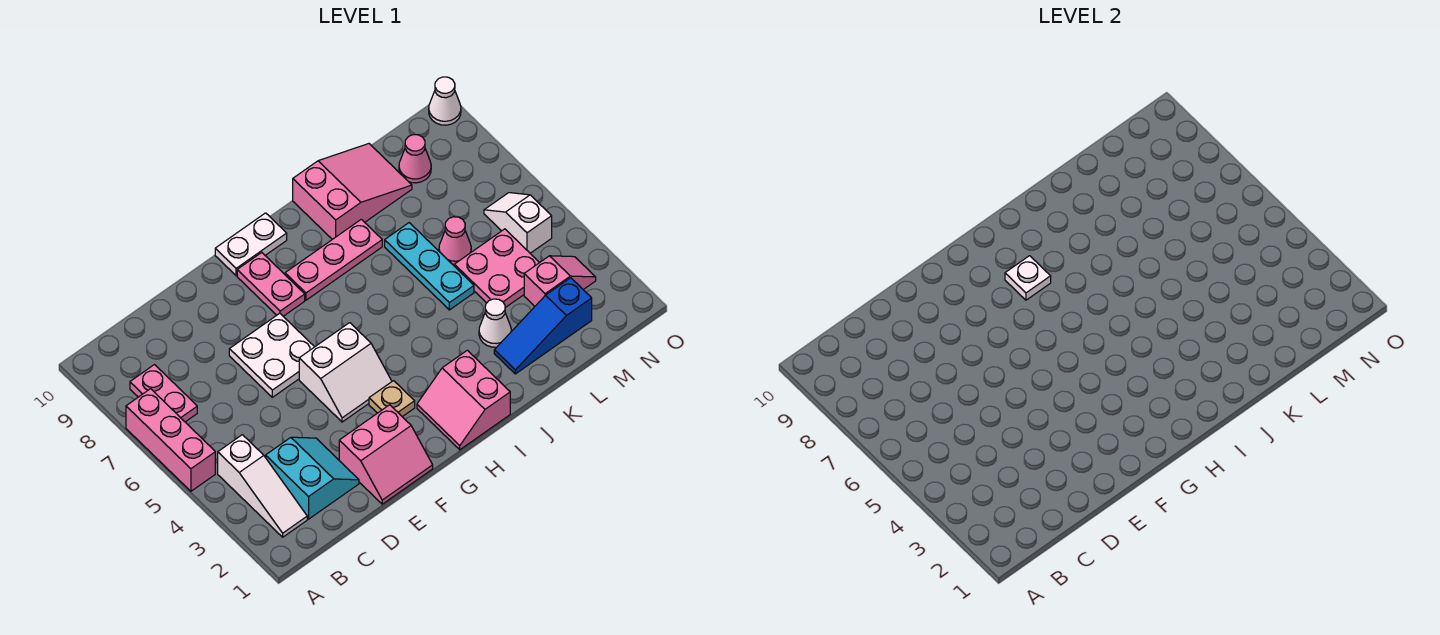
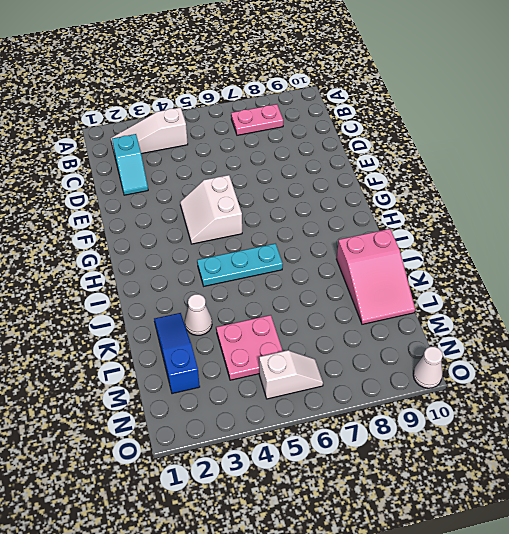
cyan 1x2 slope [112,134,148,195] -> cyan 2x2 slope [266,437,359,519]
cyan 1x3 plate [197,244,283,286] -> cyan 1x3 plate moved to [385,223,474,310]
none -> pink 1x3 brick [126,389,215,491]
none -> pink 2x2 slope [339,405,433,504]
none -> white 2x2 plate [229,313,314,397]

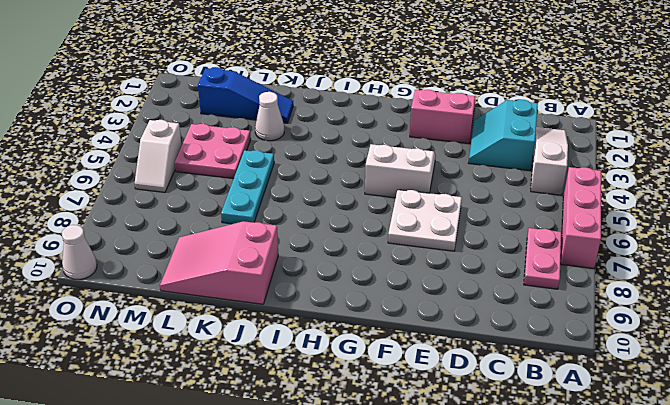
none -> tan 1x1 plate [369,381,415,417]
none -> pink 1x2 plate [237,252,305,316]
none -> white 1x2 plate [215,213,287,276]

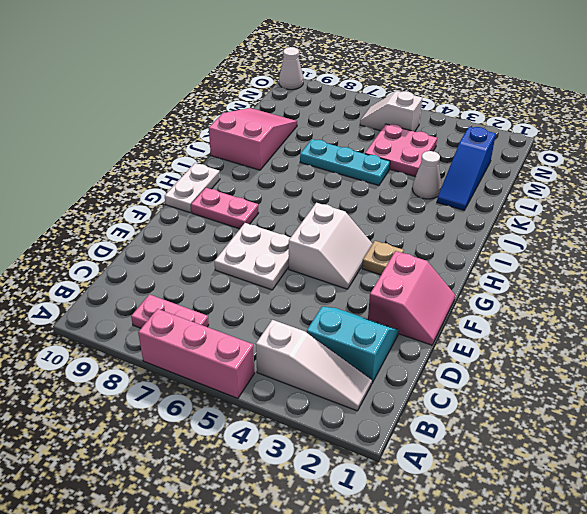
none -> pink 2x2 slope [417,350,510,450]
none -> pink 1x3 plate [285,219,382,300]
none -> pink 1x1 cone [439,217,471,265]

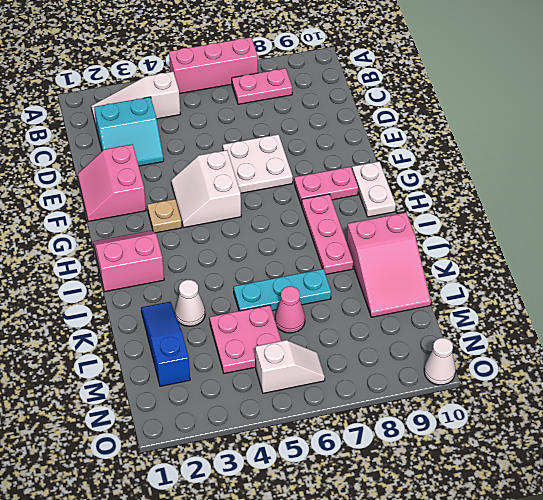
none -> pink 1x2 slope [524,256,596,306]
none -> pink 1x1 cone [399,135,431,183]
none -> white 1x1 plate [1005,256,1051,300]

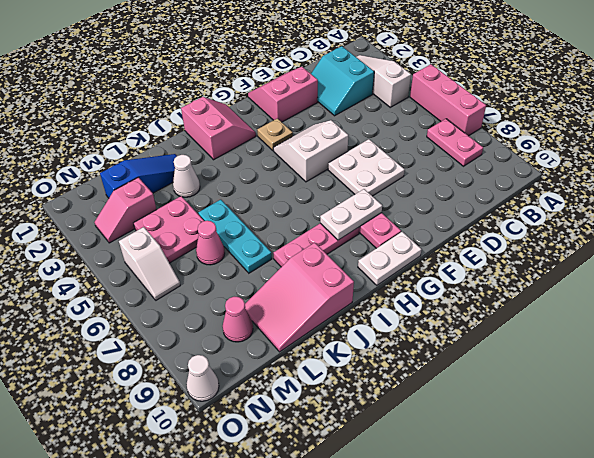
white 1x2 plate [320,189,382,240] -> white 1x1 plate [1005,256,1051,300]

